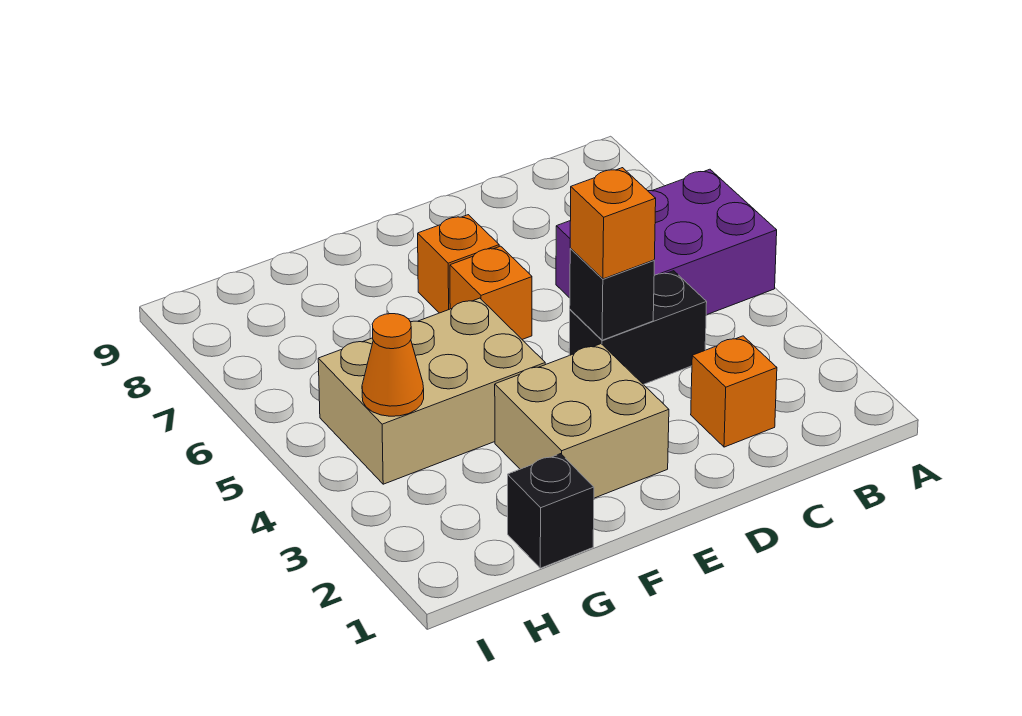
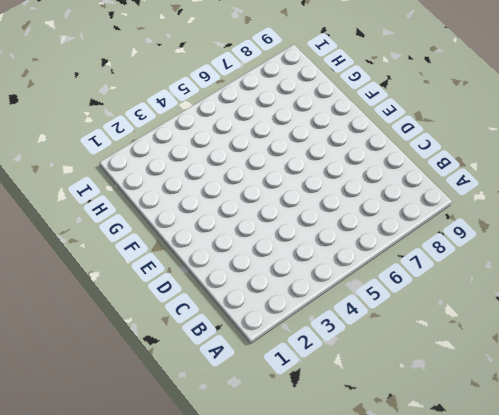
none -> purple 2x3 brick [556,169,777,315]
none -> orange 1x1 brick [691,336,777,447]

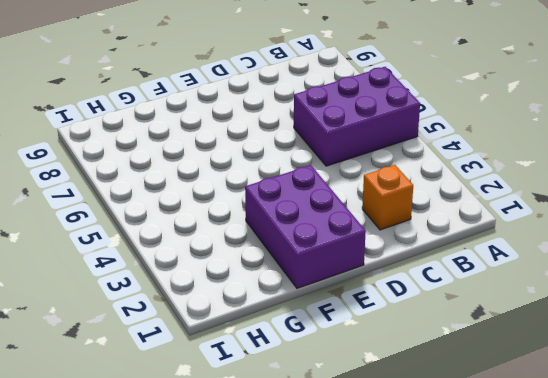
purple 2x3 brick [245,165,366,288] -> tan 2x2 brick [495,344,669,498]
none -> black 1x2 brick [569,271,707,385]
none -> orange 1x1 brick [450,246,532,339]

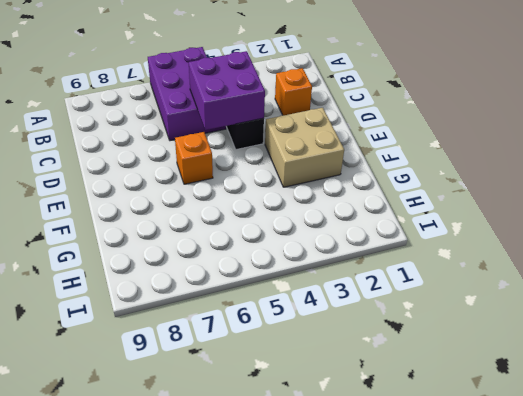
purple 2x2 brick [189,51,265,130] -> black 1x1 brick [570,249,654,340]
none -> orange 1x1 brick [418,215,499,313]
none -> tan 2x3 brick [318,298,545,484]

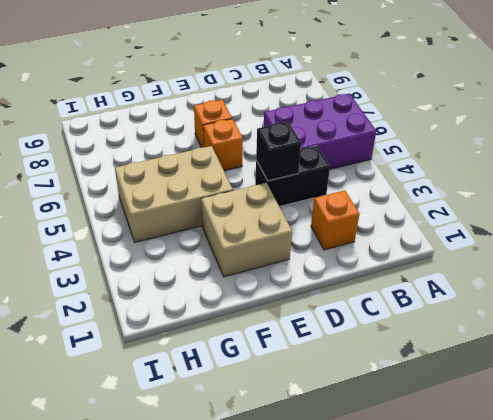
none -> black 1x1 brick [508,454,594,568]
none -> orange 1x1 cone [362,314,424,416]

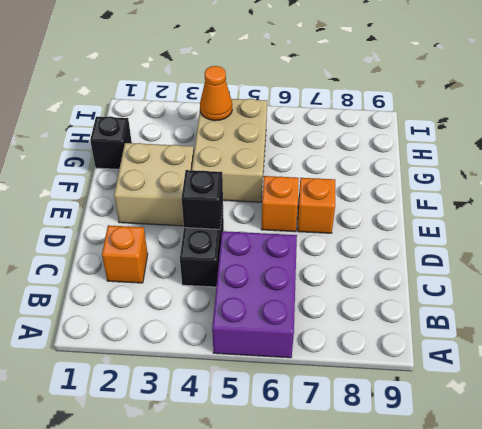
none -> orange 1x1 brick [570,168,656,279]

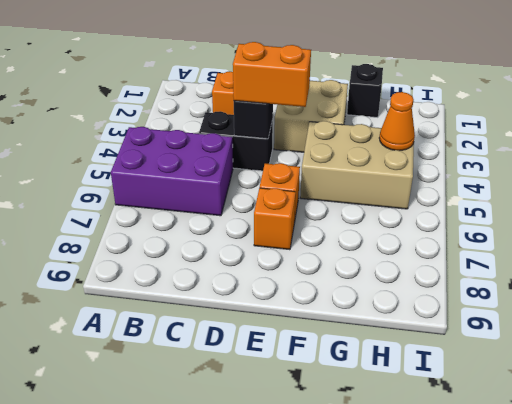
orange 1x2 brick [233,42,311,107] -> orange 1x1 brick [570,168,656,279]

